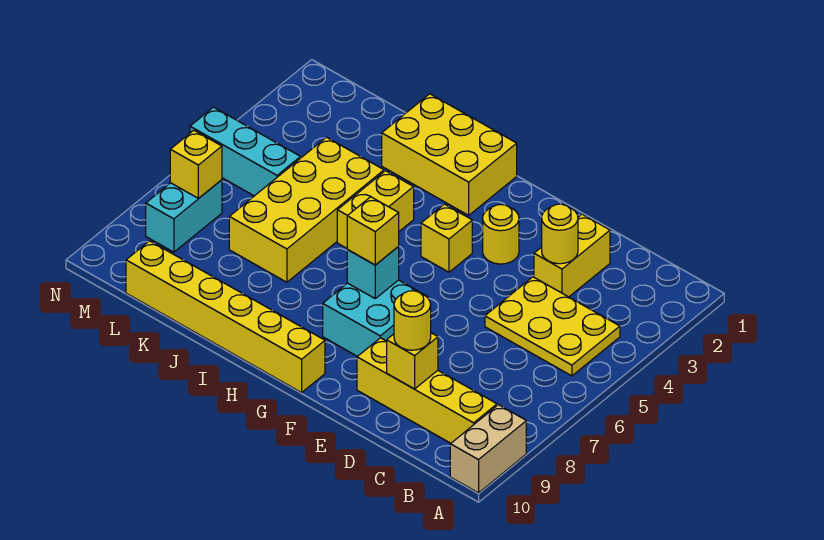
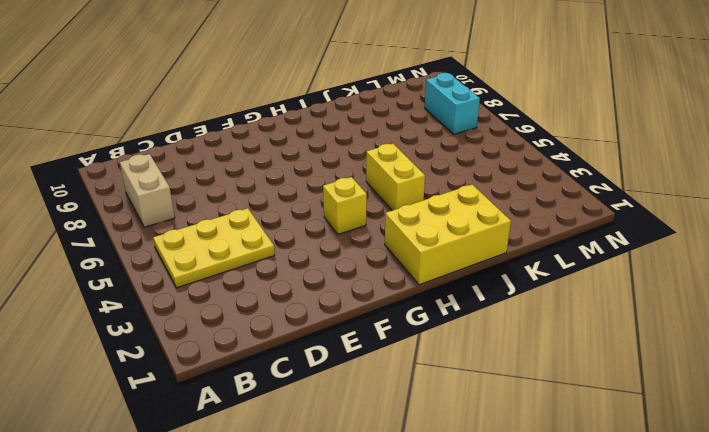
tan 1x2 brick [120,154,175,227] -> tan 1x2 brick moved to [450,405,526,493]
none -> yellow 1x4 brick [357,338,497,443]
none -> yellow 1x2 brick [534,214,610,297]
none -> yellow 1x1 round brick [483,205,519,264]

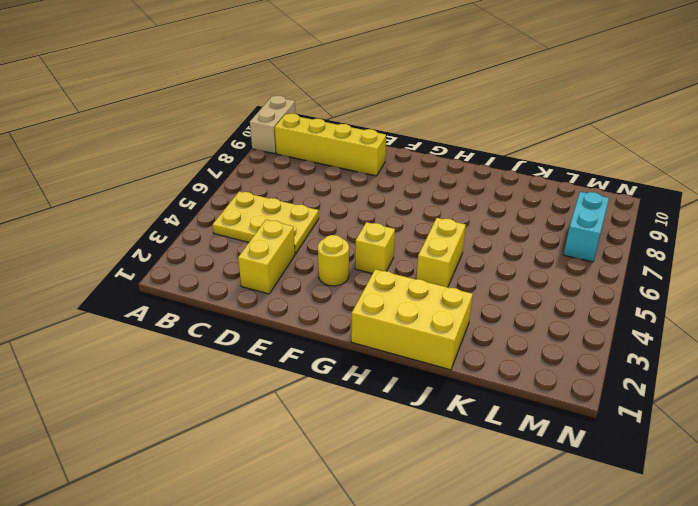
none -> cyan 2x2 brick [323,280,428,357]
none -> yellow 1x6 brick [126,241,325,393]
none -> yellow 2x4 brick [229,137,384,282]

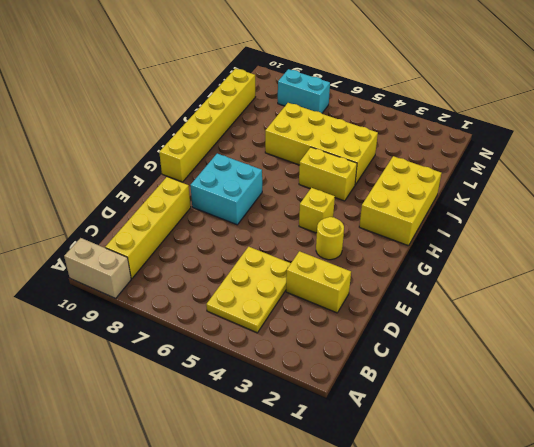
none -> cyan 1x3 brick [190,107,300,196]
none -> yellow 1x1 round brick [542,204,578,264]
none -> yellow 1x1 brick [387,333,438,389]

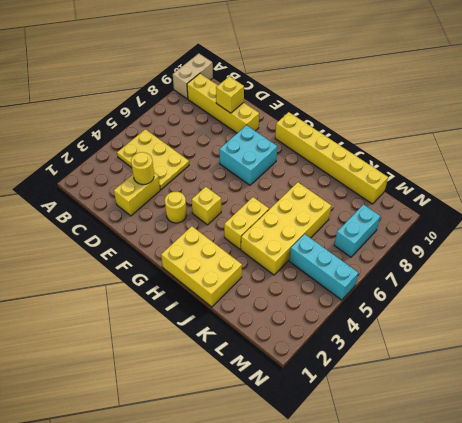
none -> cyan 1x1 brick [347,247,399,298]
none -> yellow 1x1 brick [170,130,222,198]
none -> yellow 1x1 round brick [394,291,431,350]

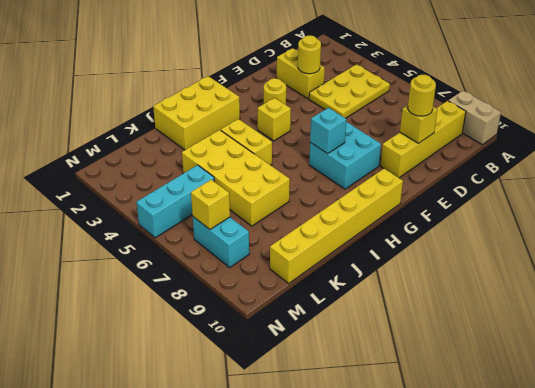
none -> yellow 1x1 brick [347,197,399,265]

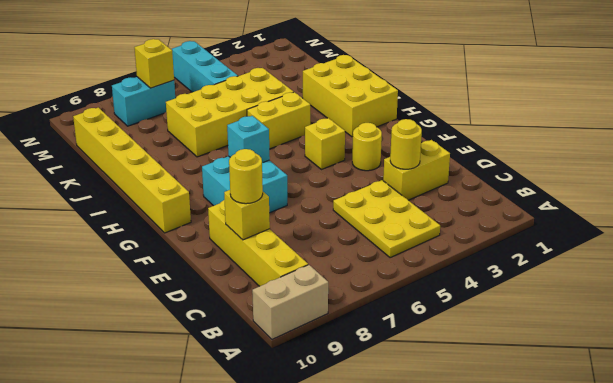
none -> yellow 1x1 brick [347,197,399,265]

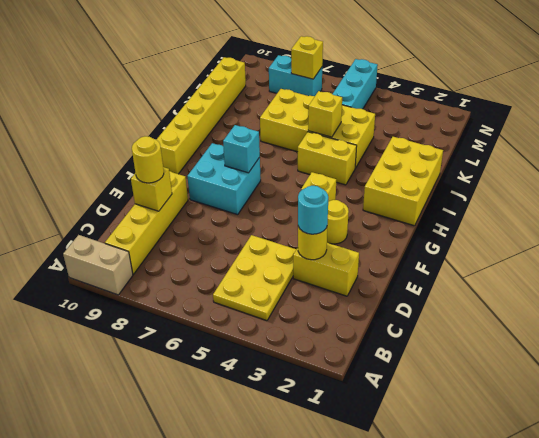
cyan 1x1 round brick [298,186,328,234] -> none
yellow 1x1 brick [308,91,342,137] -> yellow 1x1 brick moved to [347,197,399,265]

